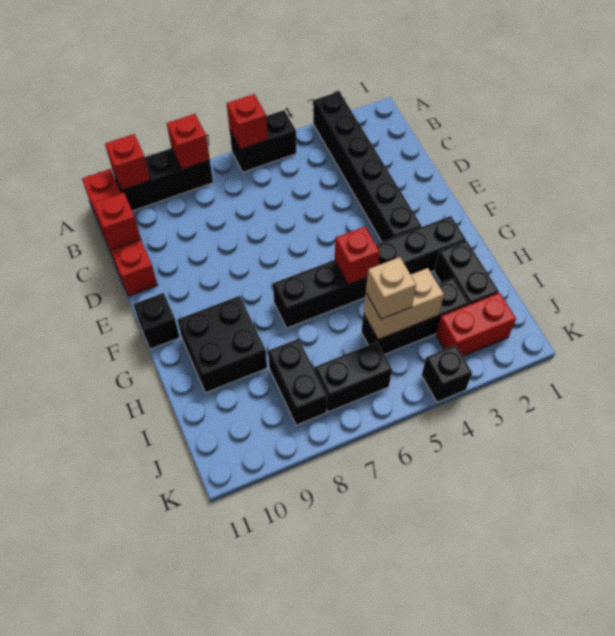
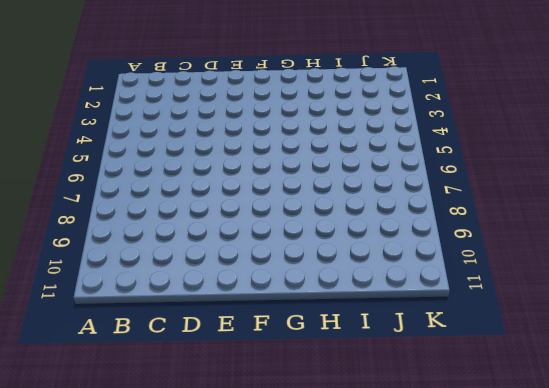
none -> black 1x6 brick [313,92,421,242]
none -> black 1x2 brick [229,110,296,172]
none -> black 1x3 brick [113,148,213,211]

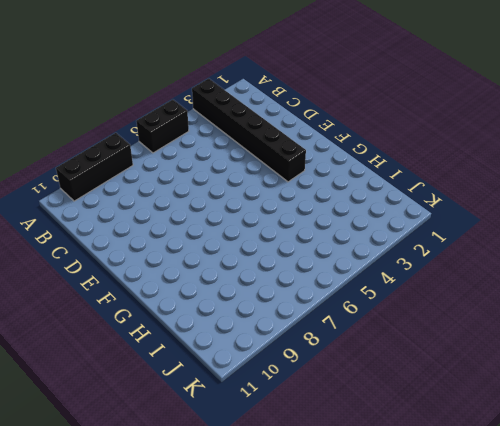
none -> red 1x4 brick [82,169,157,296]
none -> black 1x1 brick [133,293,180,349]
none -> black 1x6 brick [273,216,466,328]

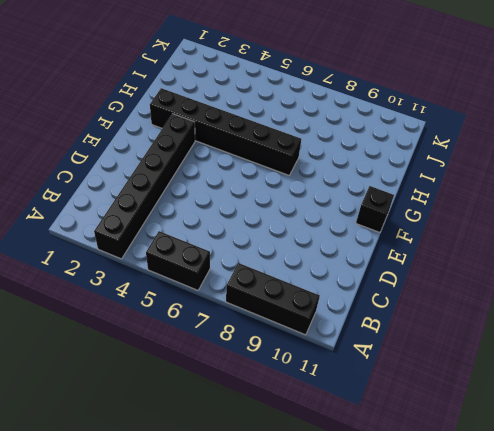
none -> red 1x4 brick [82,169,157,296]
none -> black 2x2 brick [177,296,267,393]
none -> black 1x2 brick [434,241,499,305]

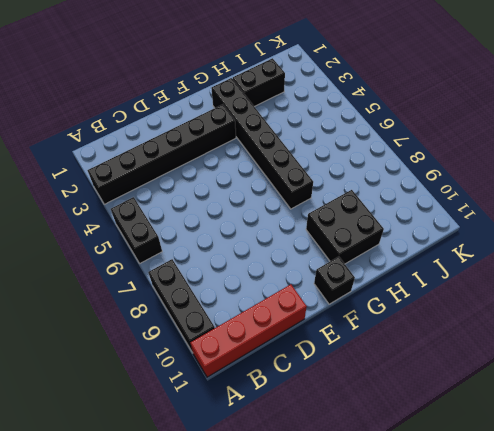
none -> black 1x3 brick [361,278,469,355]
none -> black 1x2 brick [268,339,327,425]
none -> red 1x2 brick [436,293,516,356]

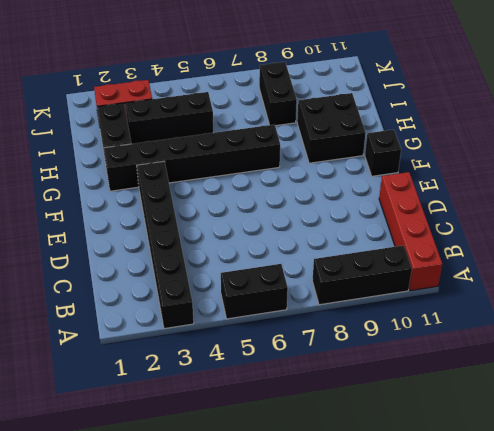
none -> black 1x2 brick [315,342,392,412]
none -> black 1x1 brick [422,345,472,402]
none -> red 1x1 brick [227,94,268,149]

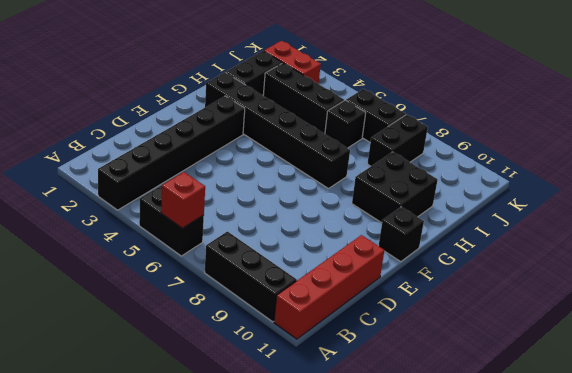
black 1x1 brick [325,100,366,148] -> black 1x1 brick moved to [422,345,472,402]
none -> red 1x1 brick [167,114,210,169]
none -> red 1x1 brick [105,134,150,190]
none -> red 1x1 brick [93,193,141,250]

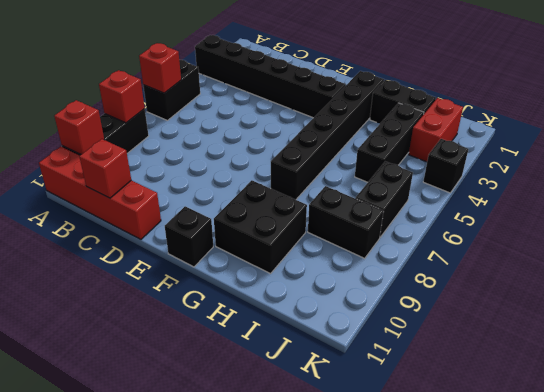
none -> red 1x1 brick [335,226,380,285]
none -> tan 1x2 brick [364,268,444,339]
none -> tan 1x1 brick [366,257,416,319]

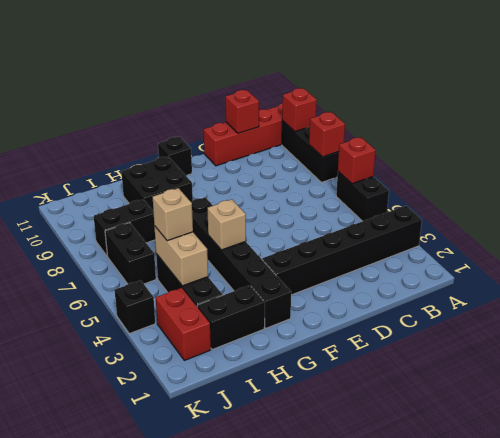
tan 1x1 brick [208,199,246,250] -> red 1x1 brick [335,226,380,285]

